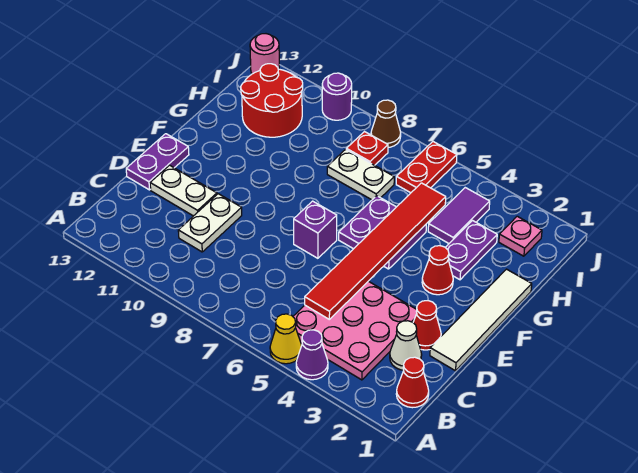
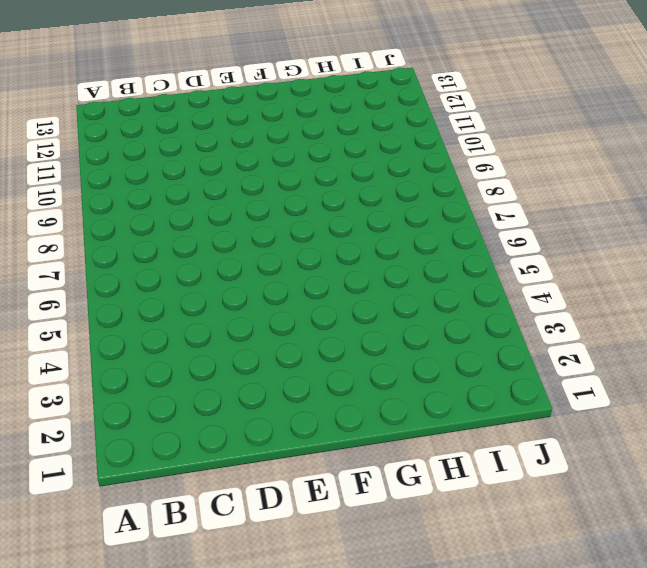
none -> purple 1x1 cone [296,330,328,380]
none -> yellow 1x1 cone [270,314,301,364]
none -> red 1x1 cone [396,357,429,408]

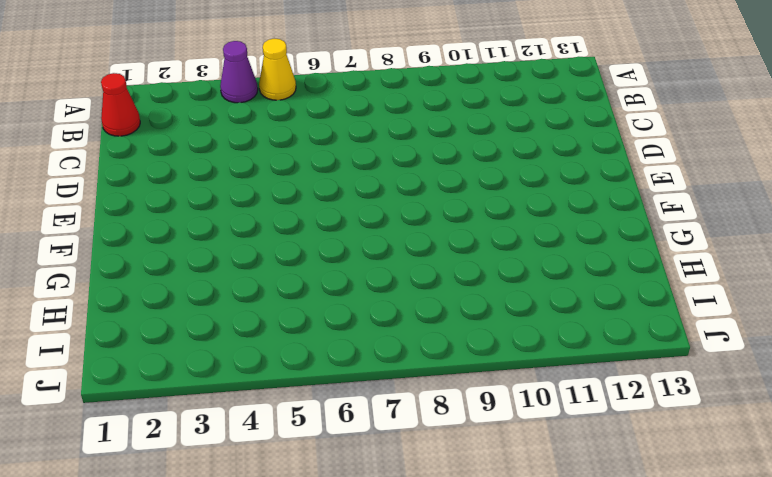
none -> pink 3x3 plate [293,281,417,380]
none -> white 1x1 cone [390,321,422,370]
none -> white 1x2 plate [178,194,242,252]

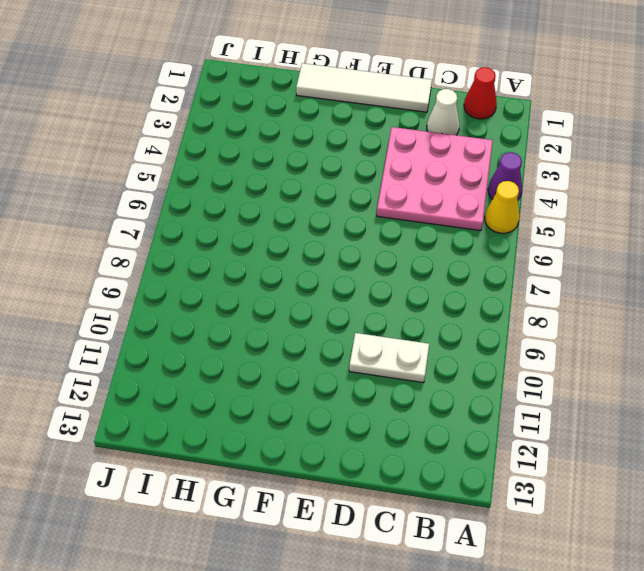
none -> red 1x1 cone [413,301,441,350]
none -> white 1x2 plate [150,165,217,216]
none -> purple 1x2 plate [126,134,189,190]

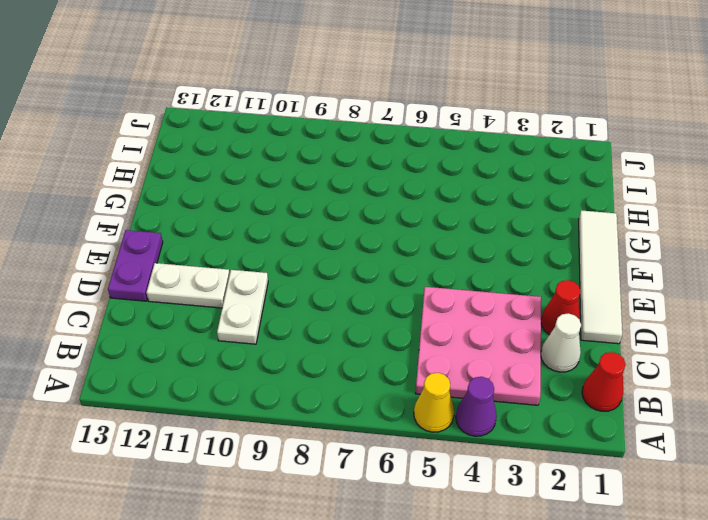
none -> purple 1x1 brick [294,201,337,258]
none -> red 1x1 cone [422,246,453,295]
none -> purple 2x2 plate [339,196,426,269]

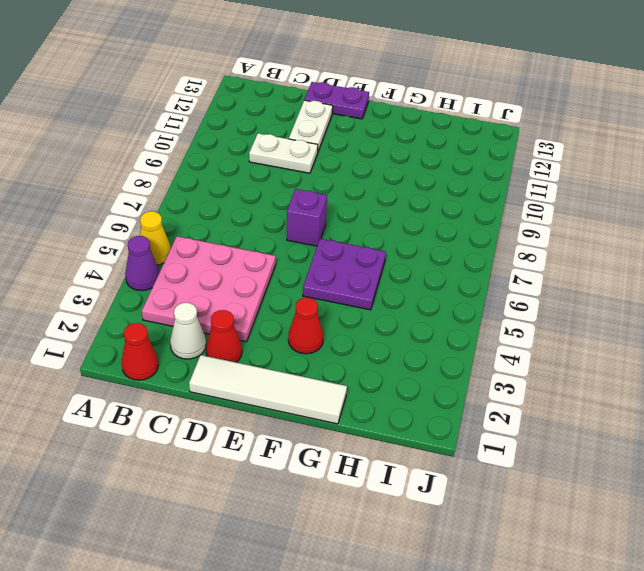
none -> purple 1x2 plate [445,221,497,280]
none -> purple 1x2 tile [428,188,490,243]
none -> white 1x2 plate [327,149,394,200]

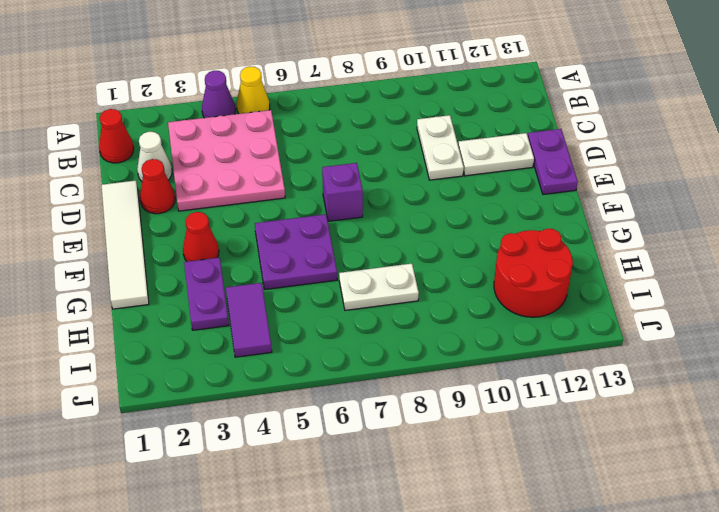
none -> pink 1x1 plate [499,216,542,256]
none -> red 1x2 plate [396,142,457,193]
none -> red 1x1 plate [346,132,388,165]

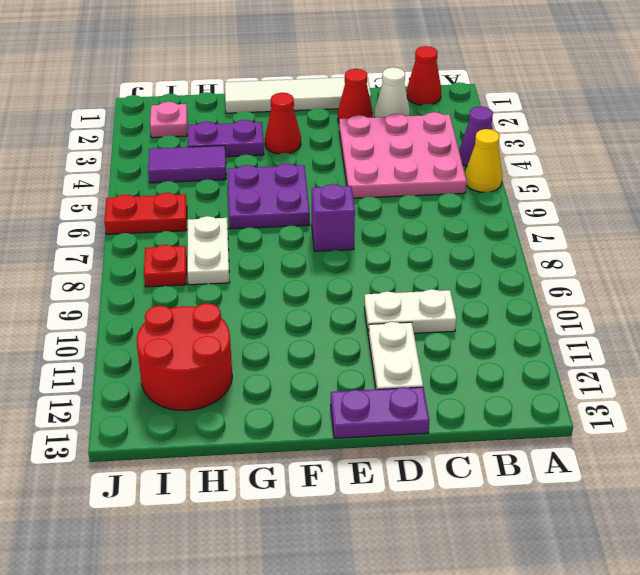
none -> brown 1x1 cone [371,100,401,147]
none -> purple 1x1 round brick [322,73,352,120]
none -> pink 1x1 round brick [250,34,279,74]

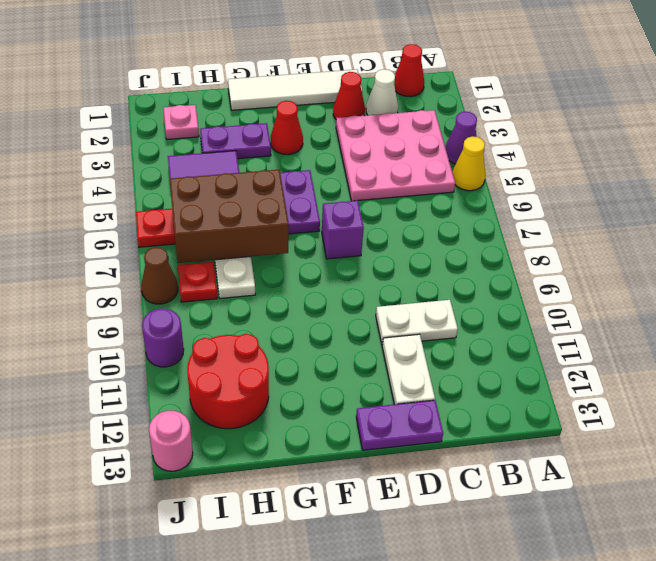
brown 2x3 brick [170,170,289,263] -> none
none -> red 1x6 tile [305,183,446,319]

